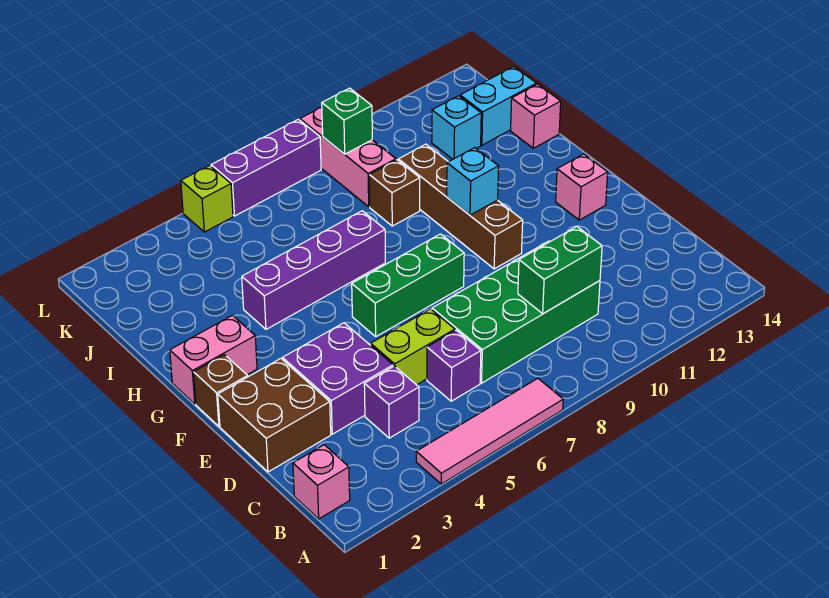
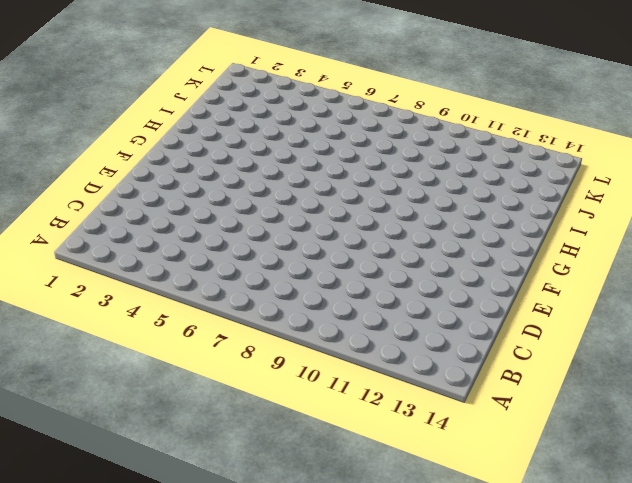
none -> pink 1x4 tile [416,378,563,484]
none -> pink 1x1 brick [293,445,350,519]
none -> purple 1x1 brick [364,366,419,438]

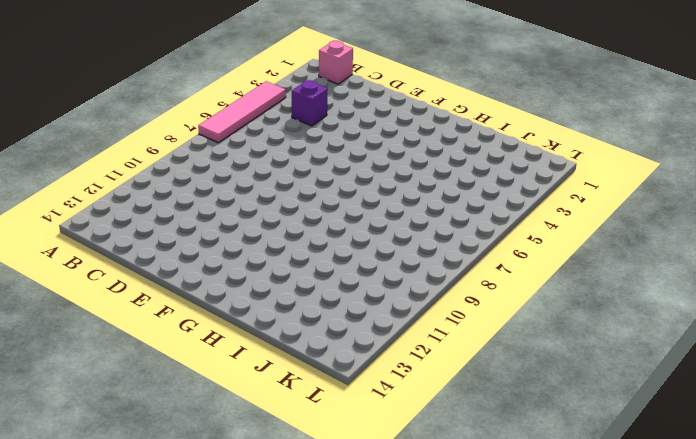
none -> purple 1x1 brick [427,330,481,401]
none -> green 2x4 brick [432,241,600,383]
none -> brown 2x2 brick [218,359,331,472]

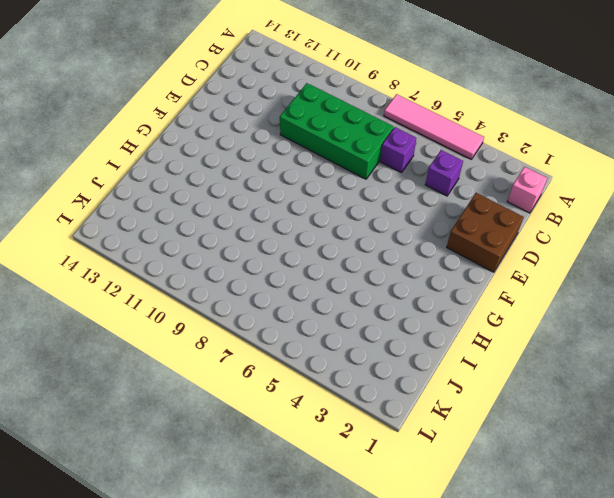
none -> purple 2x2 brick [283,323,393,434]
none -> lime 1x2 brick [371,309,455,385]
none -> brown 1x1 brick [194,355,248,426]

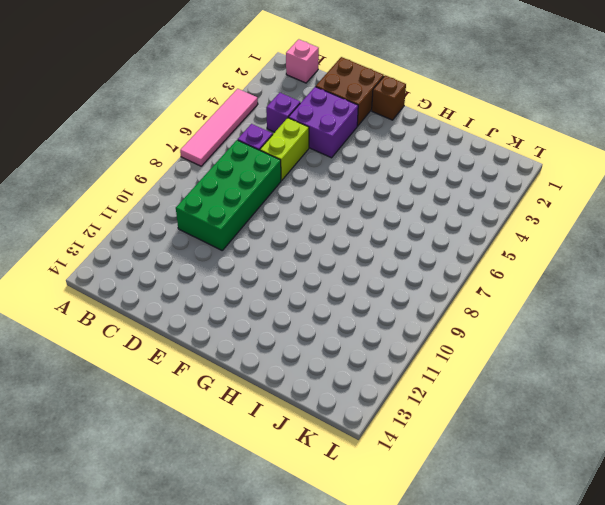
none -> green 1x3 brick [352,234,464,336]
none -> brown 1x4 brick [398,144,523,269]
none -> pink 1x1 brick [556,154,608,220]

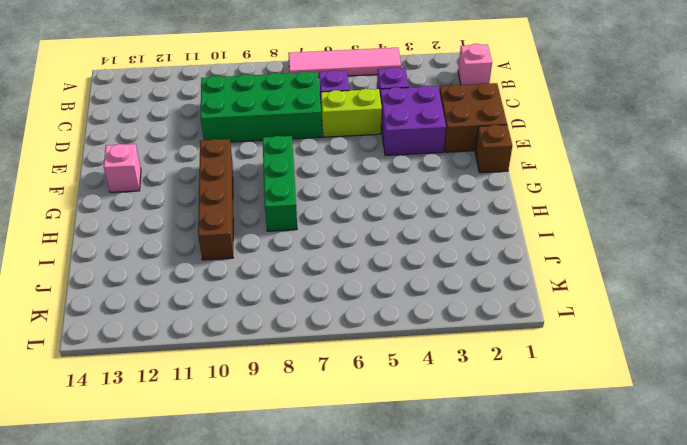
green 1x3 brick [263,136,297,231] -> green 1x3 brick turned to [352,234,464,336]
none -> pink 1x2 brick [170,315,257,404]
none -> purple 1x4 brick [242,211,385,329]
none -> brown 1x1 brick [369,160,420,226]

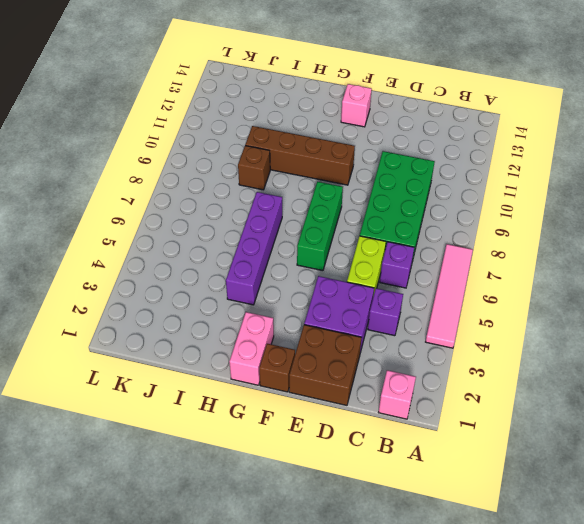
none -> pink 1x1 brick [511,84,561,148]
none -> pink 1x3 brick [300,107,396,207]
none -> cyan 1x1 brick [432,96,481,159]

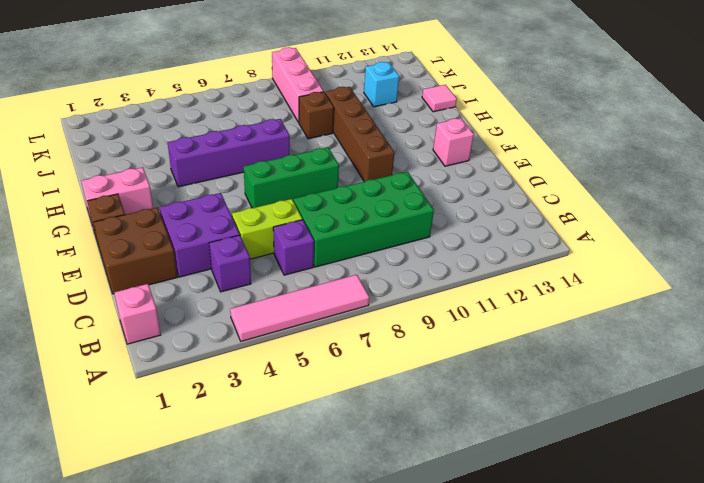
pink 1x1 tile [422,85,457,112] -> pink 1x1 brick [511,84,561,148]
none -> cyan 1x2 brick [460,67,537,145]
none -> lime 1x1 brick [181,166,233,232]
none -> purple 1x3 brick [211,119,321,216]

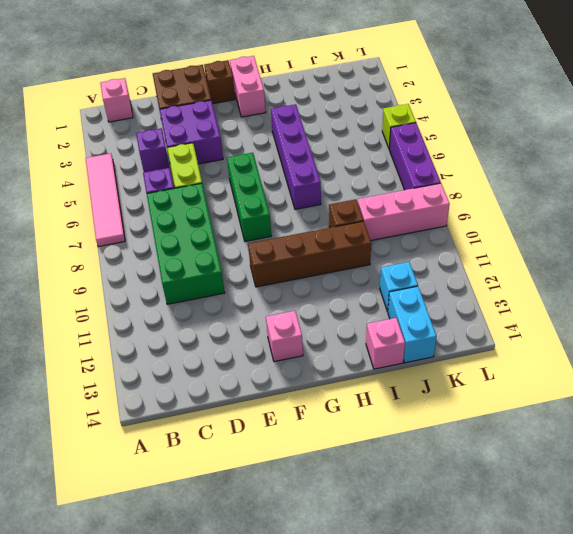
none -> green 1x2 brick [518,227,602,314]
none -> cyan 1x1 brick [447,148,499,215]
none -> green 1x1 brick [322,88,372,154]

